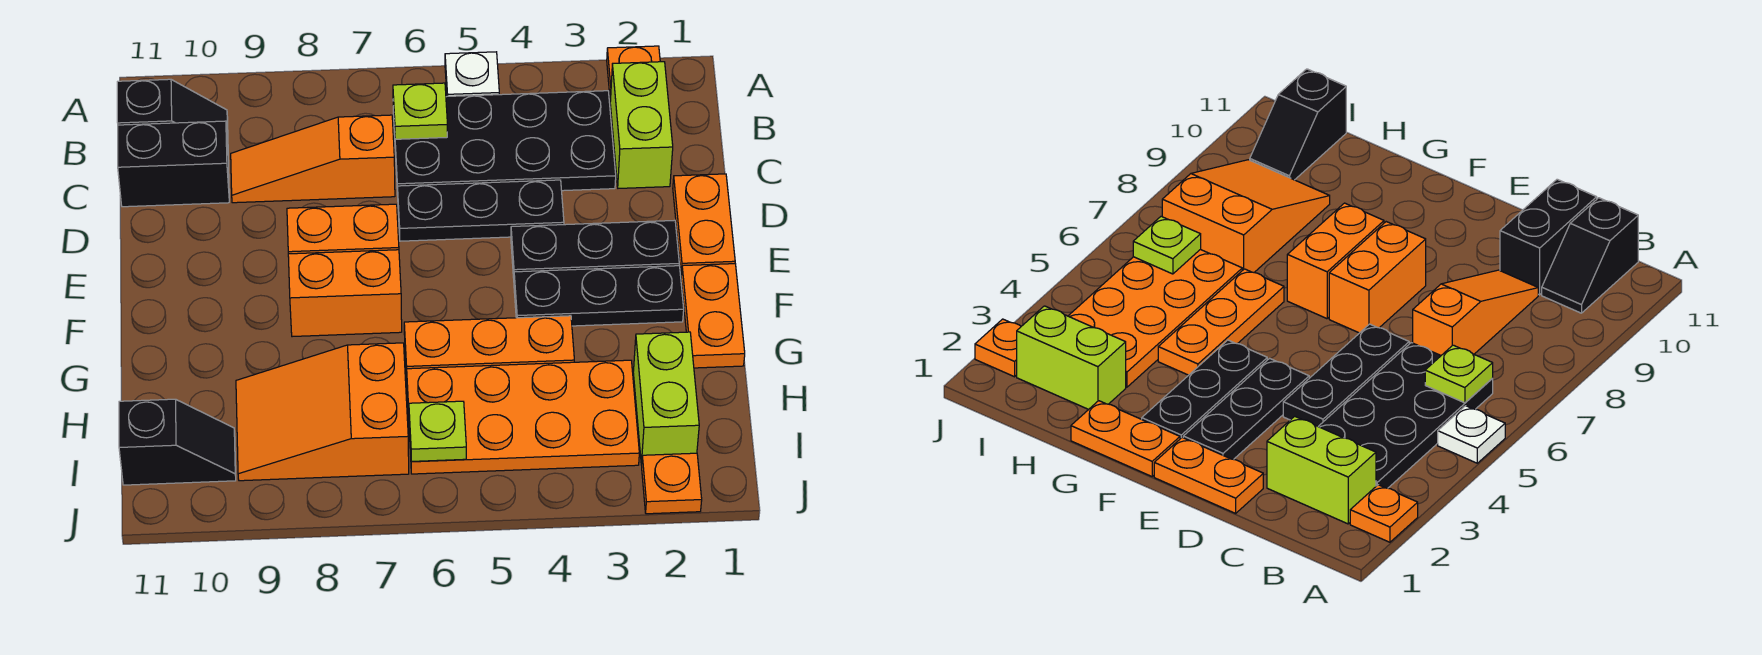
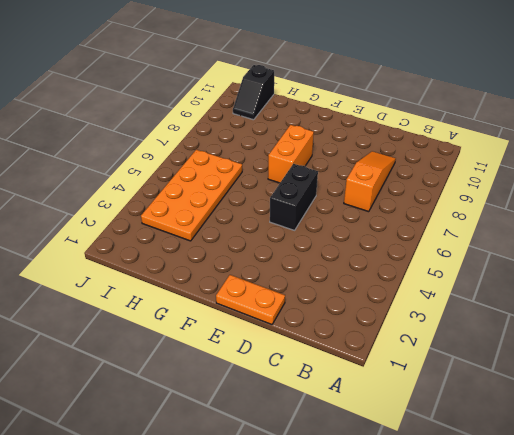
black 1x2 brick [270,164,318,230] -> black 1x2 brick moved to [118,121,229,207]
none -> orange 1x1 plate [607,46,660,101]
none -> white 1x1 plate [445,52,499,96]
none -> lime 1x2 brick [610,62,673,188]

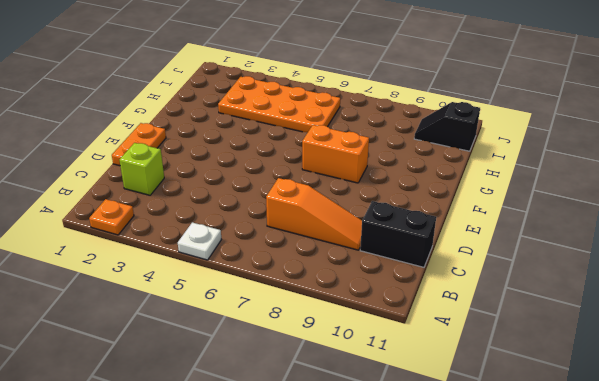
lime 1x1 brick [120,143,164,195] -> lime 1x2 brick [610,62,673,188]
none -> black 2x4 plate [393,91,616,195]
none -> black 1x2 slope [117,79,228,145]
none -> black 1x3 plate [397,180,564,241]

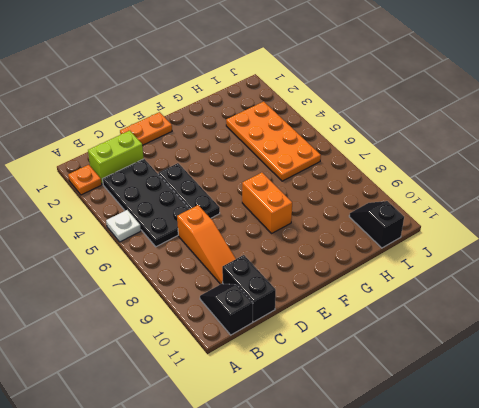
none -> black 1x3 plate [511,220,679,278]
none -> orange 1x2 brick [287,204,399,254]
none -> orange 1x2 plate [681,264,745,368]

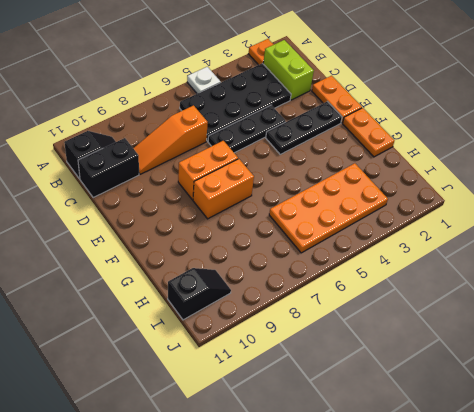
none -> black 1x3 plate [514,266,684,326]
none -> orange 1x3 plate [404,316,574,375]
none -> lime 1x2 brick [633,332,699,465]

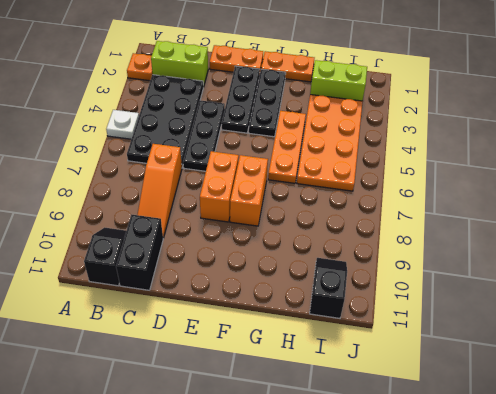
none -> orange 2x3 slope [236,343,409,481]
none -> orange 1x1 plate [642,453,702,514]
none -> lime 1x1 plate [393,83,447,139]

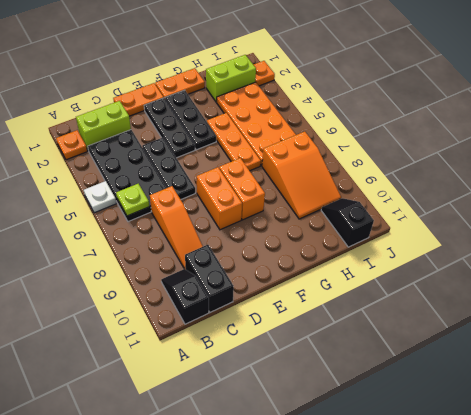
none -> lime 1x1 plate [409,401,466,461]

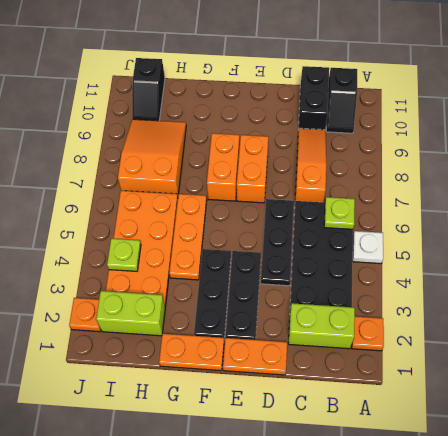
lime 1x1 plate [107,238,141,271] -> lime 1x1 plate moved to [409,401,466,461]

